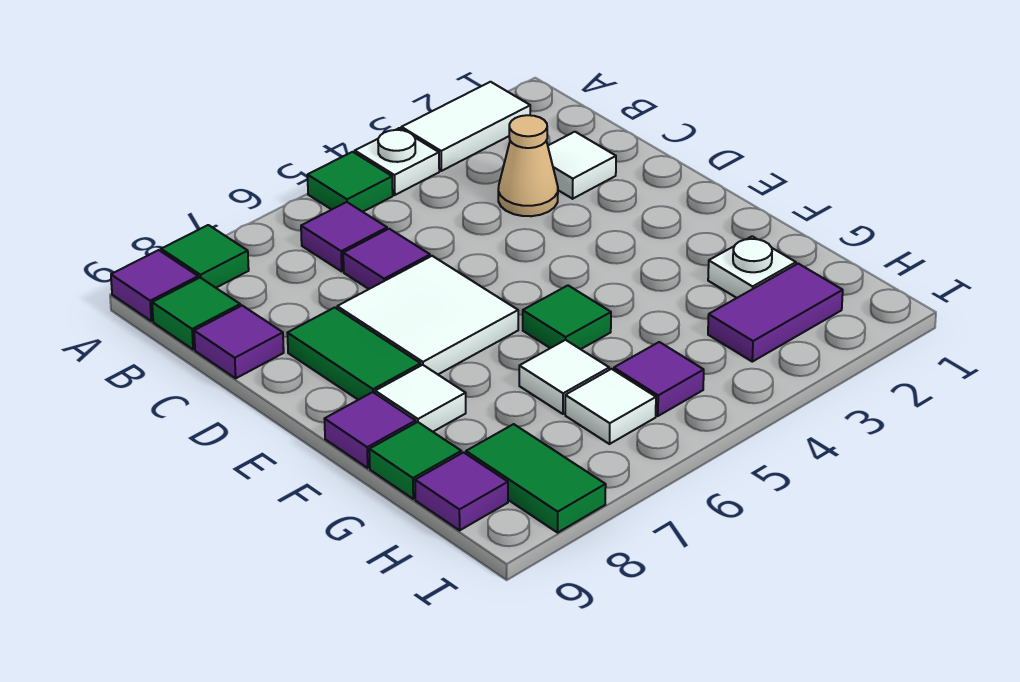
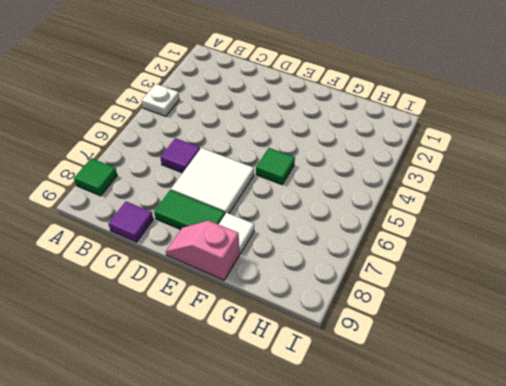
pink 1x2 slope [166,221,239,280] -> purple 1x1 tile [325,392,416,468]
none -> white 1x2 tile [401,82,530,171]
none -> green 1x1 tile [308,152,393,212]
none -> purple 1x1 tile [111,250,198,321]

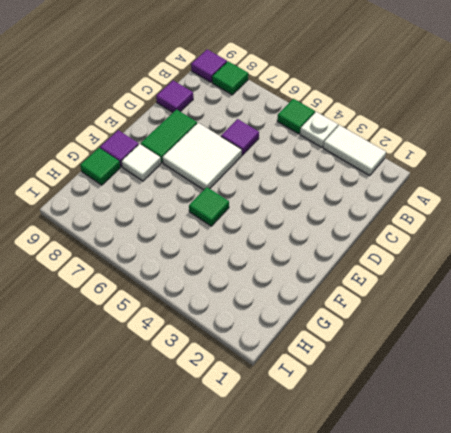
none -> purple 1x1 tile [301,202,387,271]
none -> green 1x1 tile [152,278,240,350]
none -> white 1x1 tile [548,132,616,199]

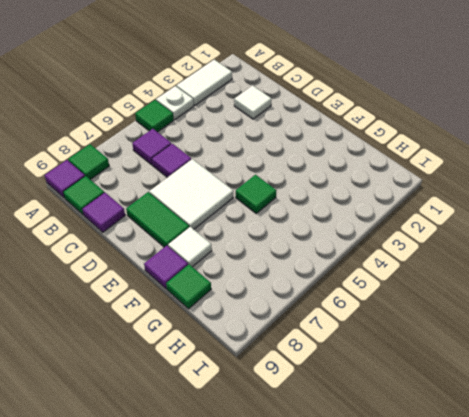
none -> tan 1x1 cone [498,115,558,216]
none -> white 1x1 plate [708,236,796,298]
none -> white 1x1 tile [519,340,609,414]

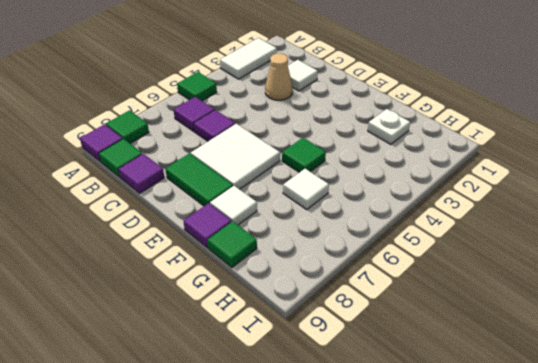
none -> white 1x1 plate [355,128,439,195]
none -> purple 1x2 tile [708,264,843,362]
none -> purple 1x1 tile [614,342,704,416]

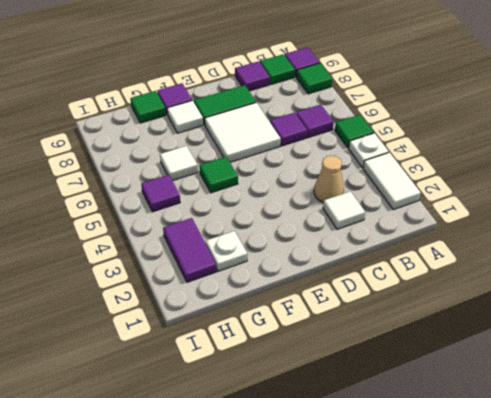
none -> white 1x1 tile [565,369,656,444]
none -> green 1x2 tile [466,424,606,533]
none -> purple 1x1 tile [415,452,508,530]

